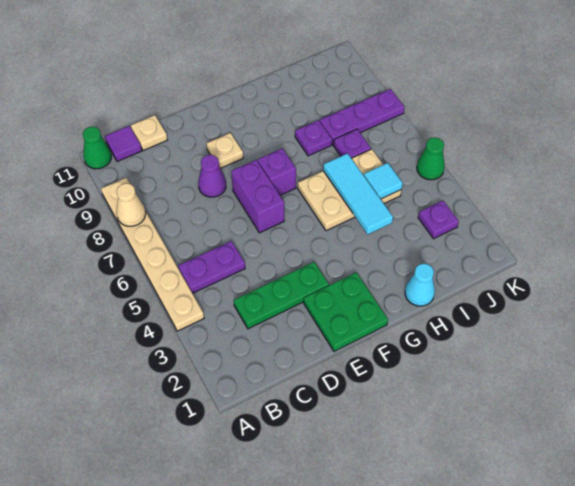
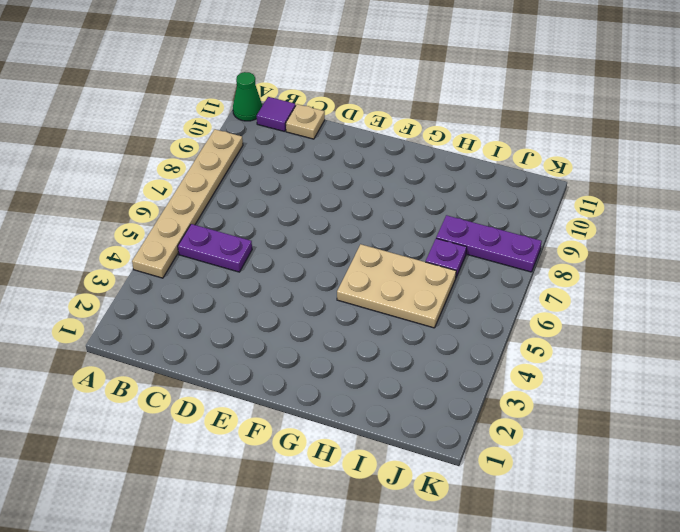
none -> green 1x3 plate [234,262,329,329]
none -> purple 1x1 cone [198,155,226,197]
none -> green 2x2 plate [304,272,388,351]

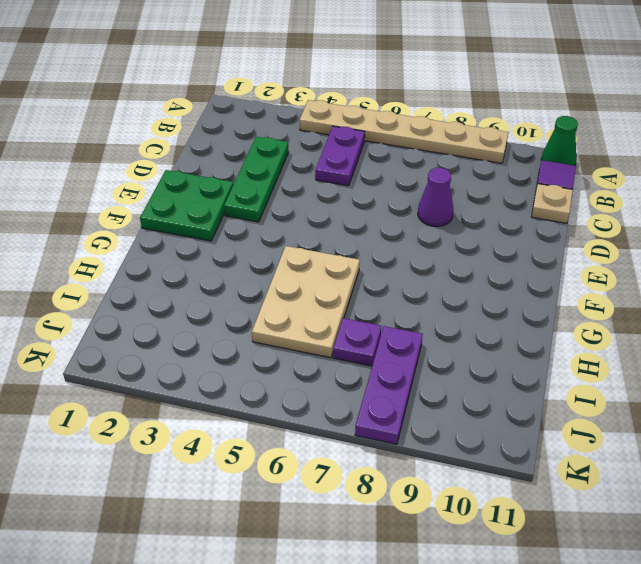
none -> purple 1x2 brick [231,160,284,233]
none -> tan 1x1 plate [206,133,243,168]
none -> purple 1x1 brick [258,148,296,195]

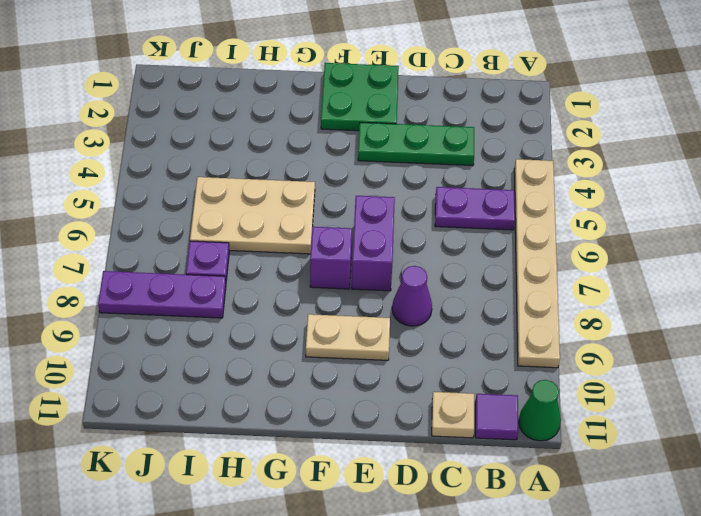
tan 1x2 plate [306,314,390,360] -> tan 1x1 plate [206,133,243,168]
none -> cyan 1x1 cone [405,264,435,306]
none -> purple 1x1 plate [295,120,332,156]
none -> purple 1x1 plate [418,201,459,239]

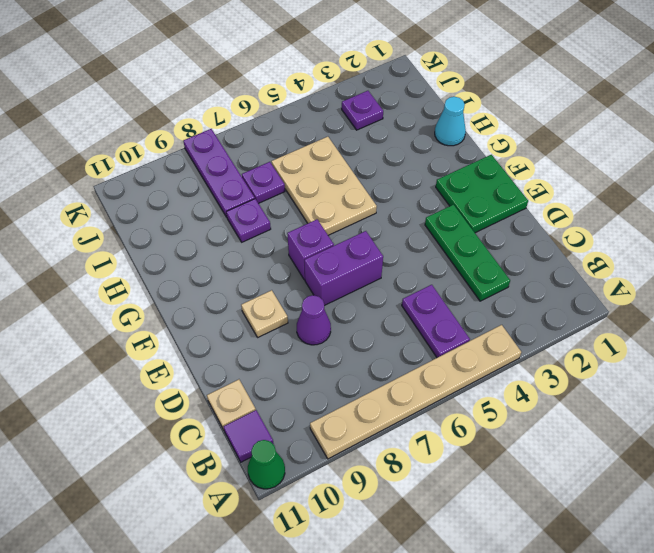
none -> green 1x1 cone [417,137,445,180]
none -> tan 1x1 cone [116,183,146,226]
none -> cyan 1x3 tile [323,153,393,234]

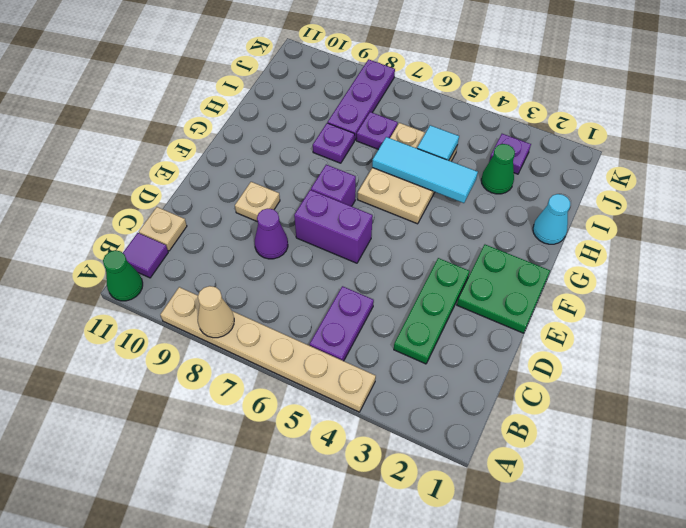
green 1x1 cone [481,144,515,194] -> green 1x1 cone moved to [417,137,445,180]

